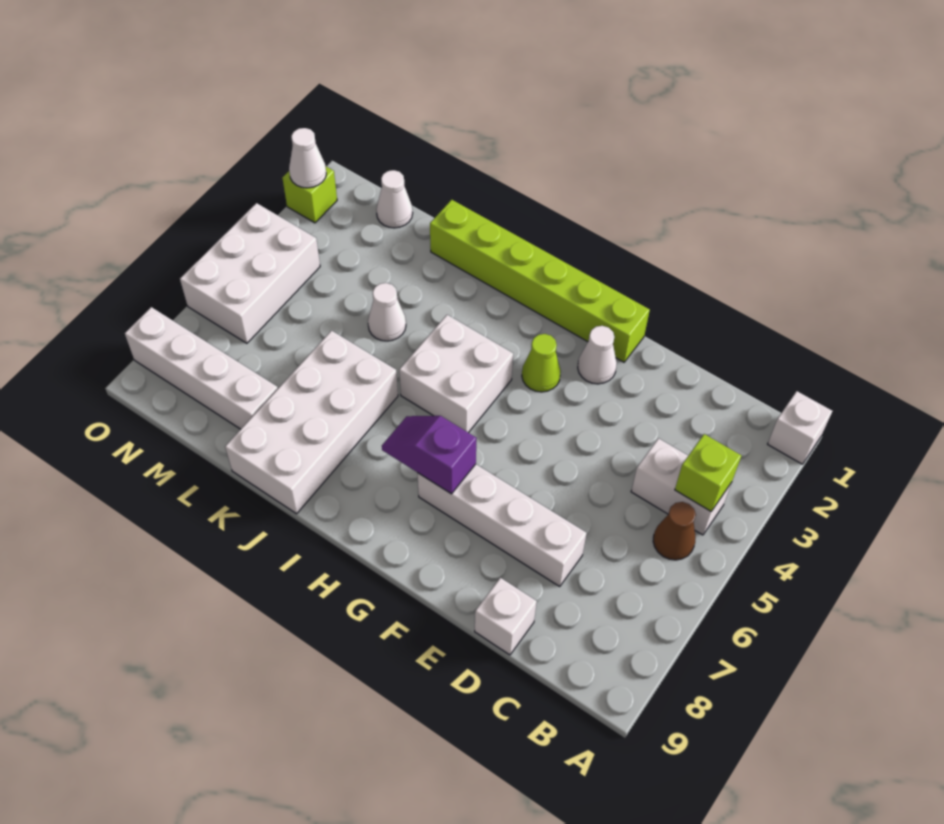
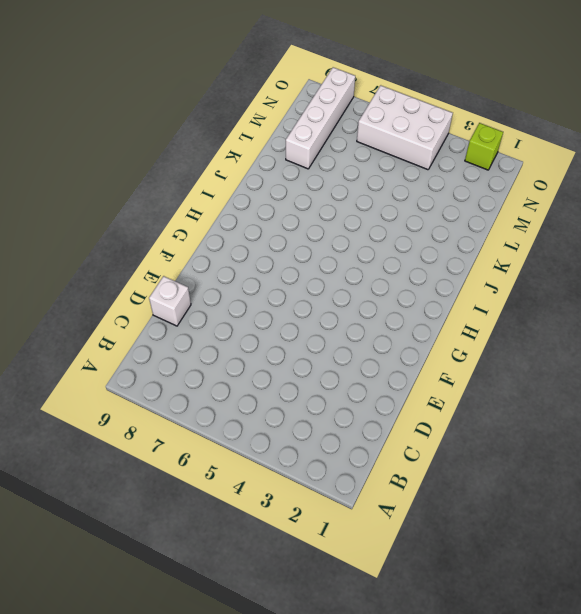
none -> white 1x1 brick [768,391,832,464]
none -> white 1x2 brick [631,438,732,535]
none -> brown 1x1 cone [653,502,696,560]

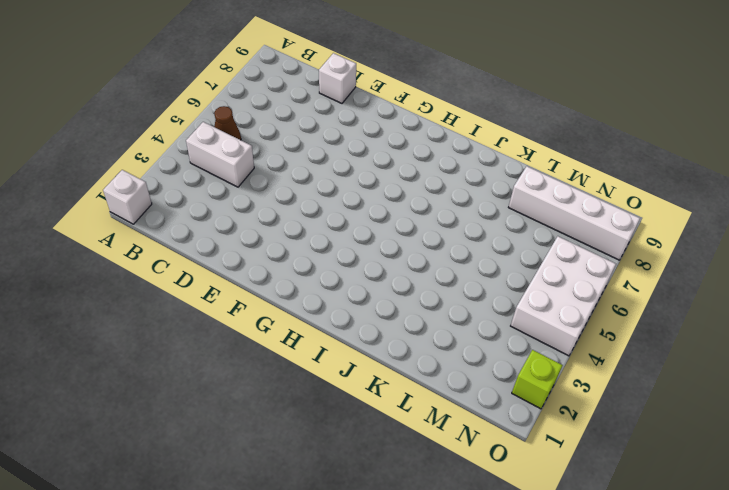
none -> white 1x4 brick [417,464,587,586]
none -> lime 1x6 brick [430,200,650,362]
none -> white 1x1 cone [578,326,617,384]

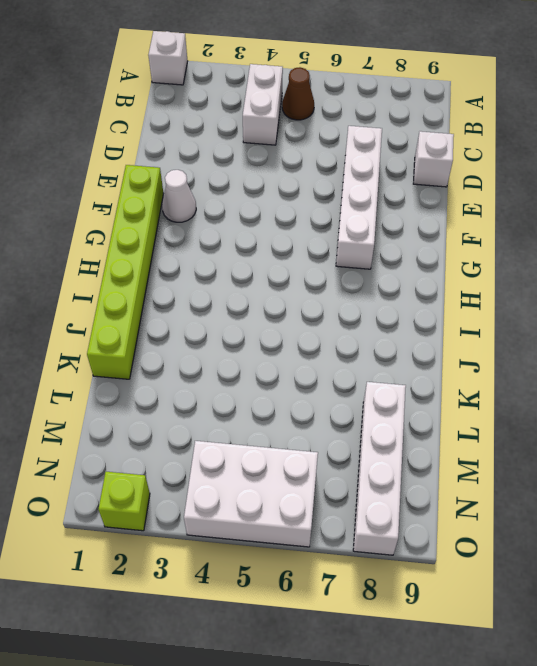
none -> lime 1x1 cone [522,334,561,392]
none -> white 2x2 brick [399,315,513,433]
none -> white 2x4 brick [225,331,398,514]

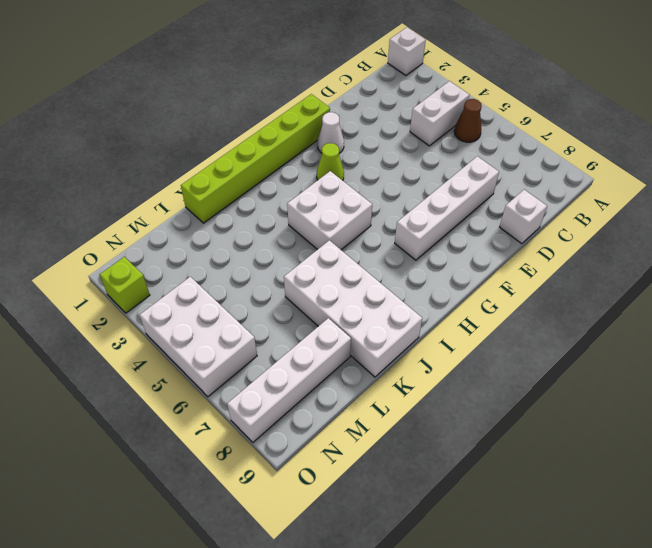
none -> white 1x1 cone [368,283,406,341]
none -> white 1x1 cone [376,170,413,228]
none -> lime 1x1 brick [675,434,742,511]

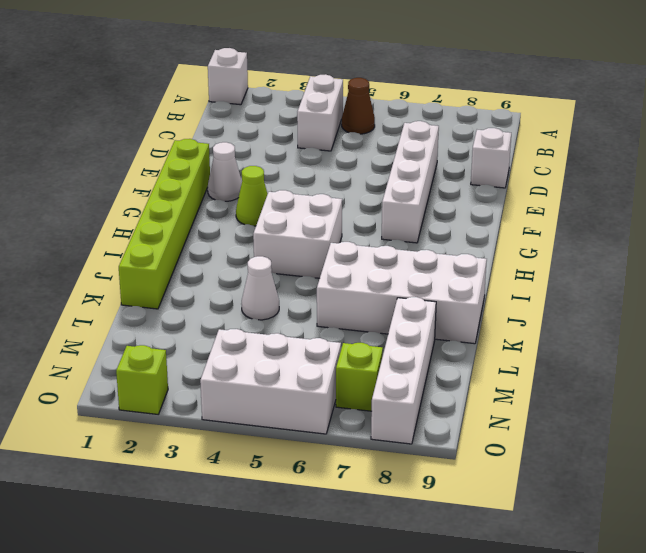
lime 1x1 brick [336,343,383,411] -> lime 1x1 brick moved to [675,434,742,511]
none -> white 1x1 cone [376,170,413,228]
none -> purple 1x2 slope [382,416,477,494]
none -> white 1x1 cone [289,128,326,188]

